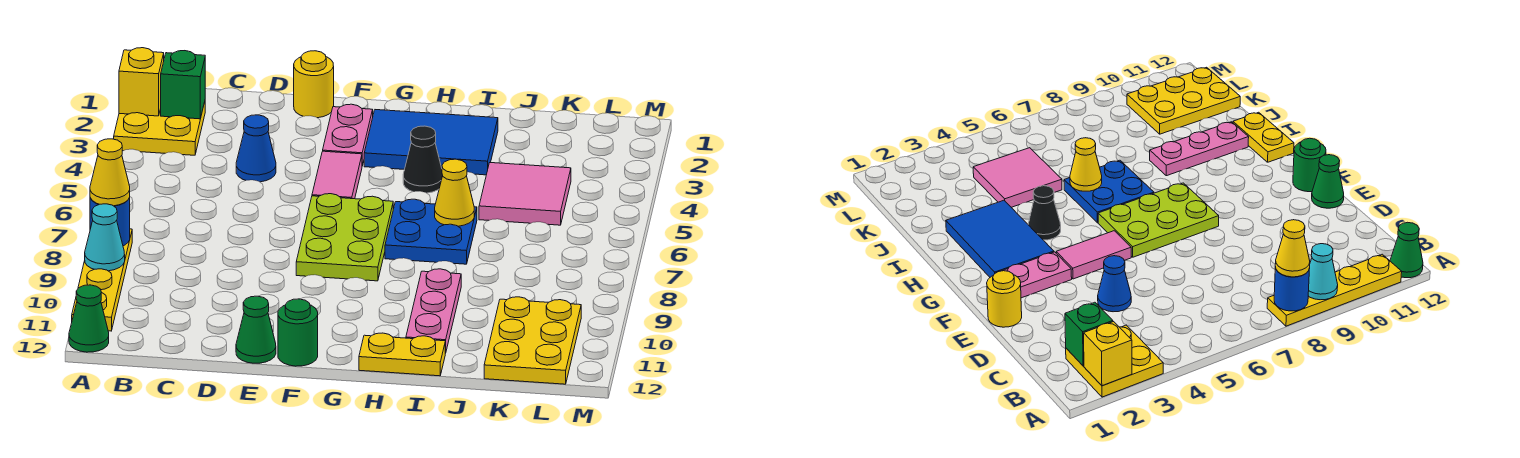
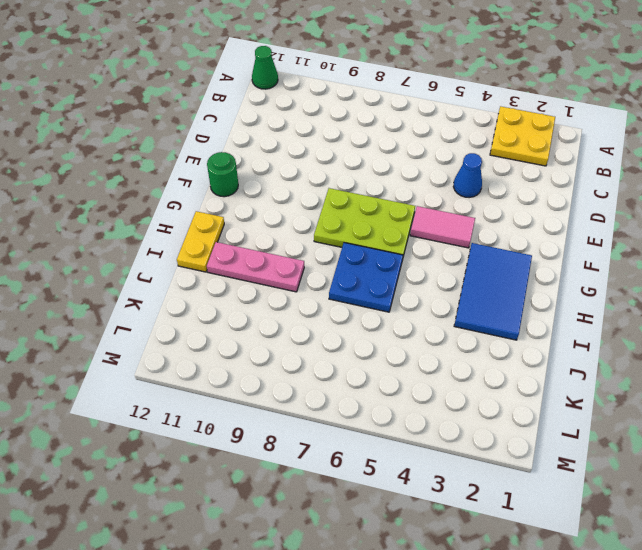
none -> yellow 1x4 plate [72,229,132,331]
none -> yellow 1x1 round brick [294,51,334,118]
none -> green 1x1 cone [236,296,276,363]

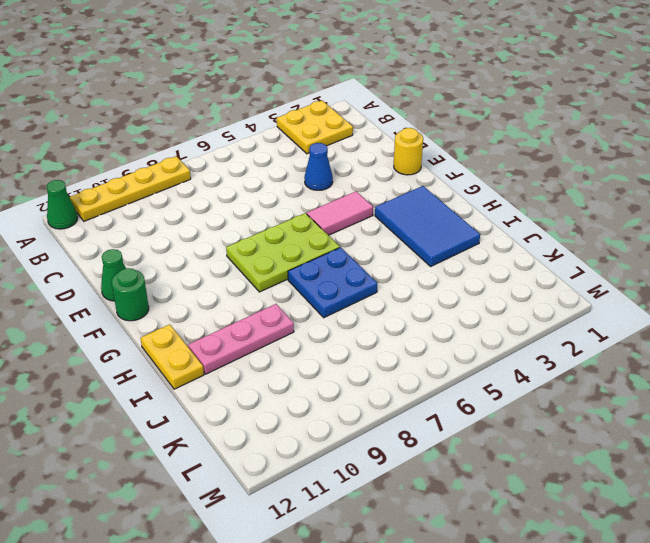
none -> pink 1x2 plate [323,104,373,166]
none -> black 1x1 cone [403,126,443,193]
none -> pink 2x2 tile [479,163,571,225]

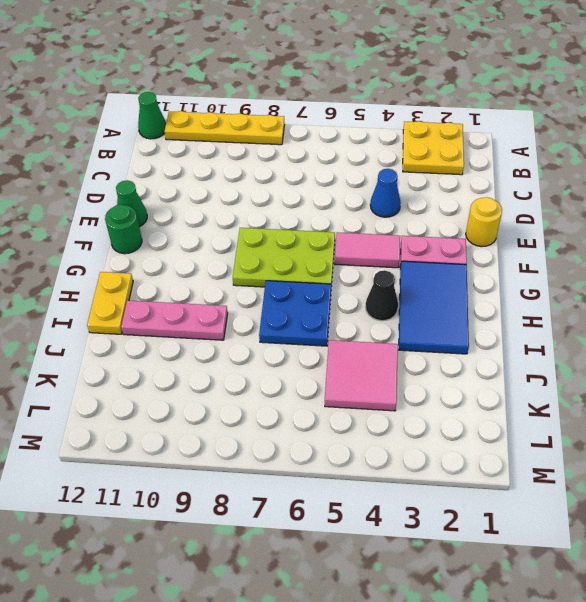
none -> yellow 2x3 plate [484,297,581,384]
none -> yellow 1x1 brick [119,48,164,116]
none -> blue 1x1 round brick [90,198,130,246]

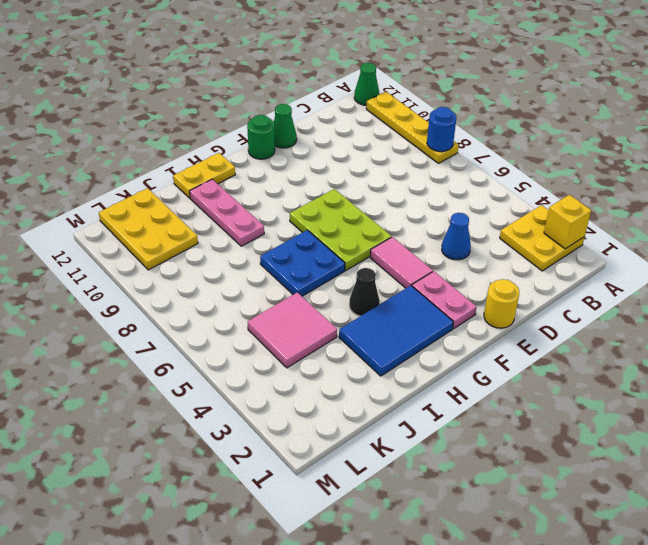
none -> cyan 1x1 cone [85,204,125,271]
none -> green 1x1 brick [161,51,205,119]
none -> yellow 1x1 cone [435,159,474,226]

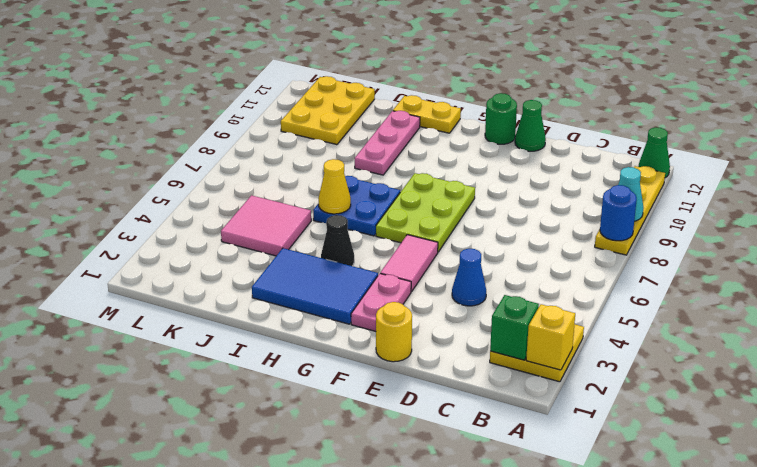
none -> yellow 1x1 cone [90,139,130,206]

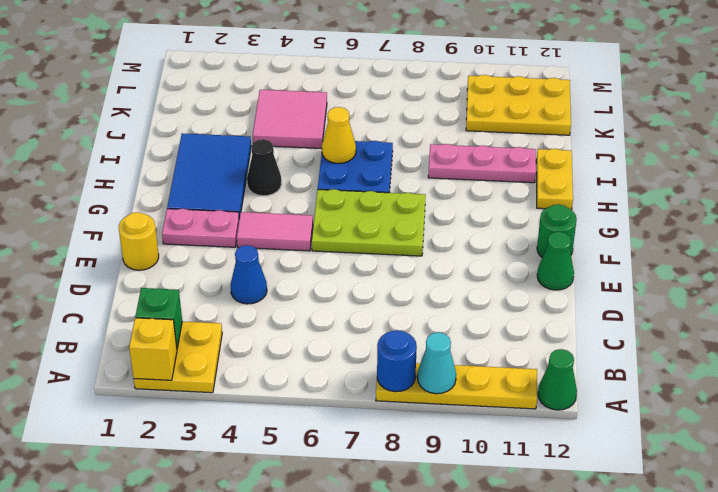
none -> yellow 1x1 cone [90,139,130,206]

